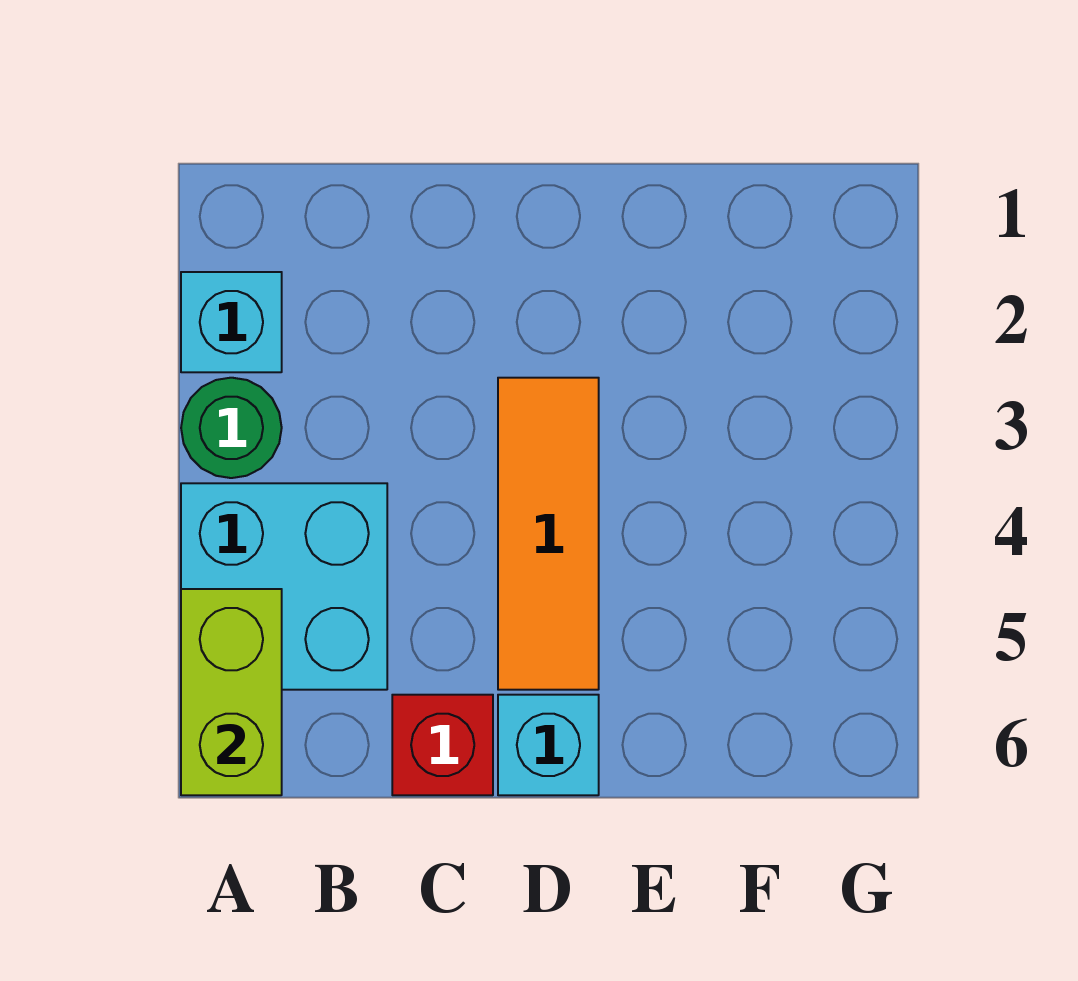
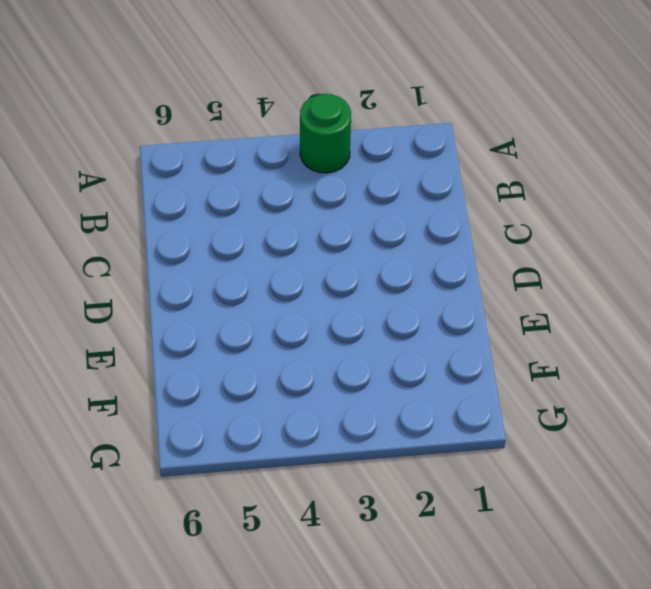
none -> cyan 1x1 brick [181,272,282,372]
none -> cyan 2x2 brick [181,483,387,690]

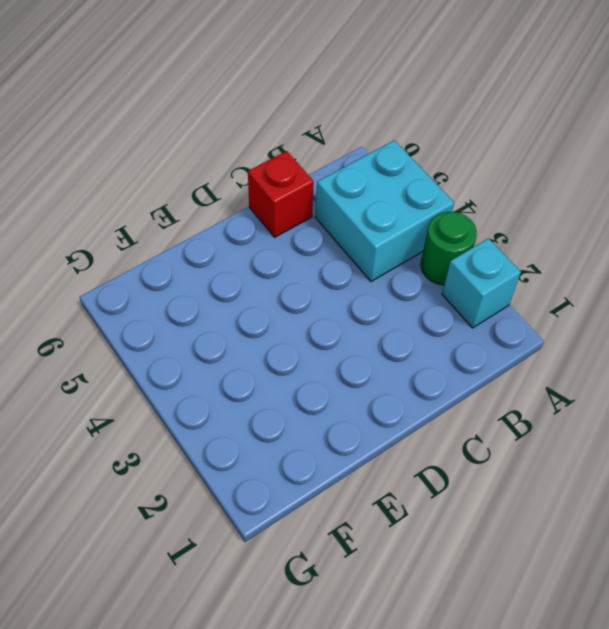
none -> orange 1x3 tile [498,378,599,690]
none -> cyan 1x1 brick [498,695,599,795]

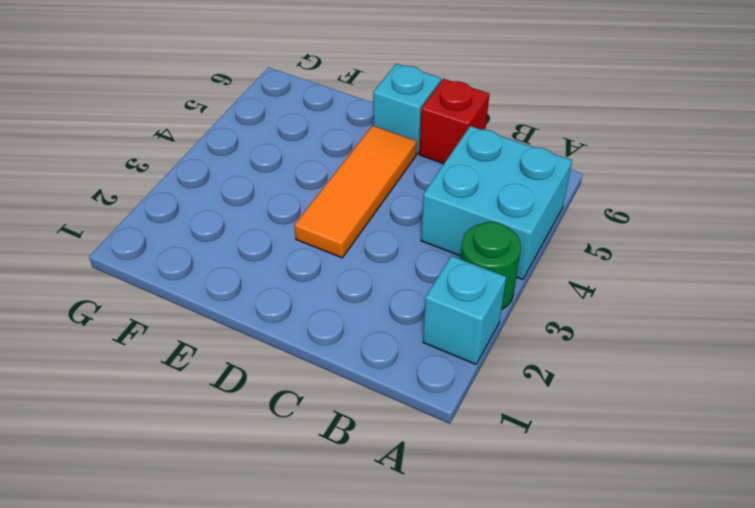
none -> lime 1x2 brick [181,589,282,795]

